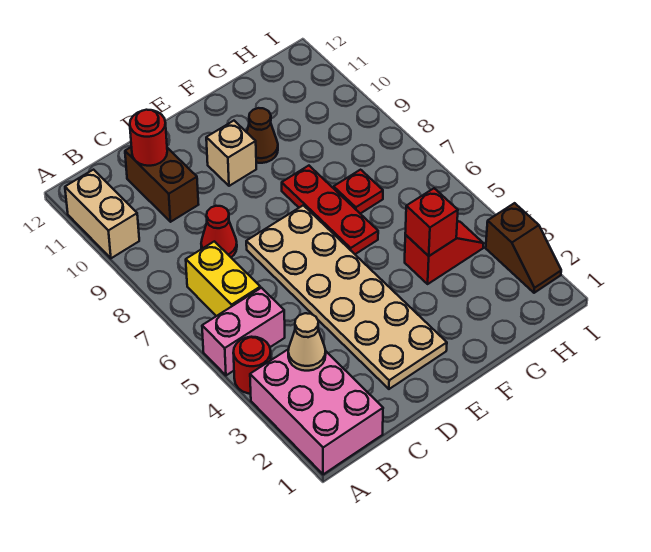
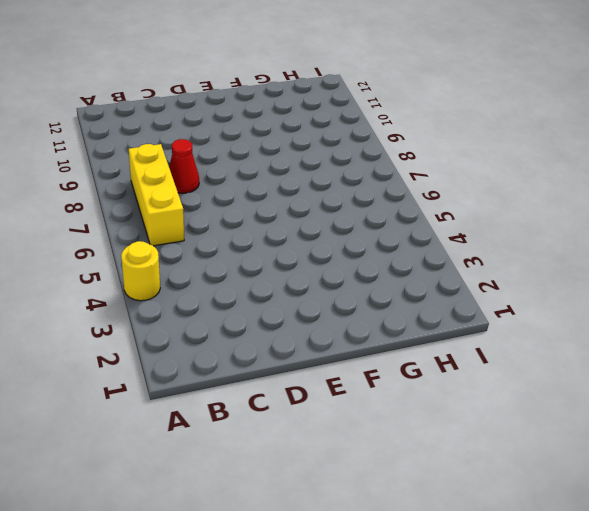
yellow 1x1 round brick [121,241,160,301] -> red 1x1 round brick [233,337,271,394]
yellow 1x3 brick [129,144,184,246] -> yellow 1x2 brick [186,241,260,316]
none -> pink 2x3 brick [250,349,383,474]
none -> pink 1x2 brick [202,288,285,375]
none -> tan 1x2 brick [65,170,139,258]

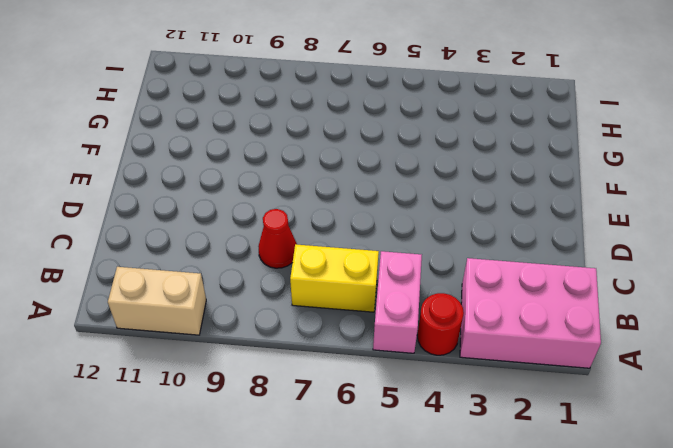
none -> brown 1x2 brick [125,147,199,222]
none -> tan 2x6 plate [246,205,447,389]
none -> tan 1x1 brick [206,121,256,186]

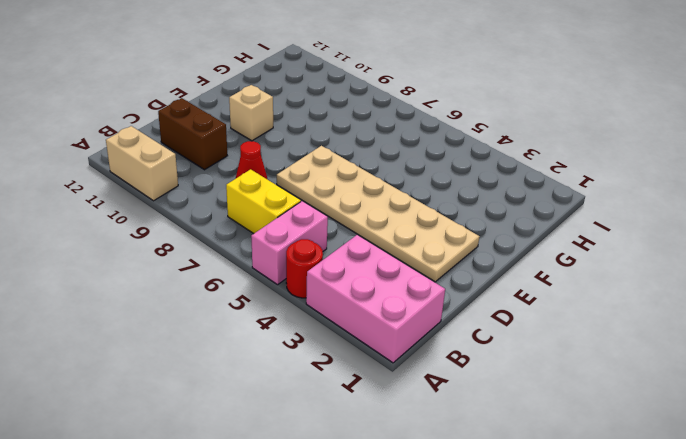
none -> red 1x3 plate [282,166,378,254]
none -> brown 1x1 cone [247,108,278,163]
none -> red 1x2 slope [405,221,484,284]

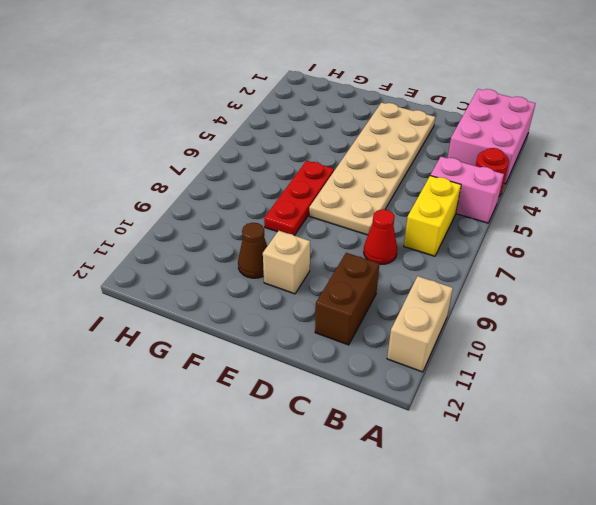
none -> red 1x2 slope [405,221,484,284]
none -> red 1x1 plate [334,170,383,214]
none -> brown 1x2 slope [486,203,561,293]

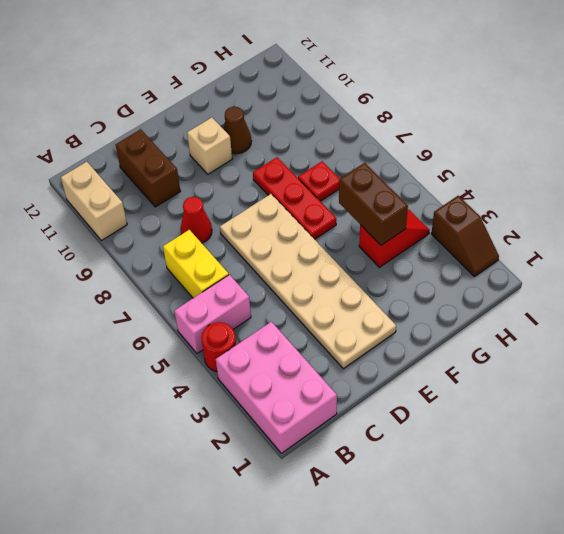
brown 1x2 brick [339,163,408,245] -> red 1x1 brick [405,188,458,256]
none -> tan 1x1 cone [288,313,326,371]
none -> red 1x1 round brick [130,110,167,166]

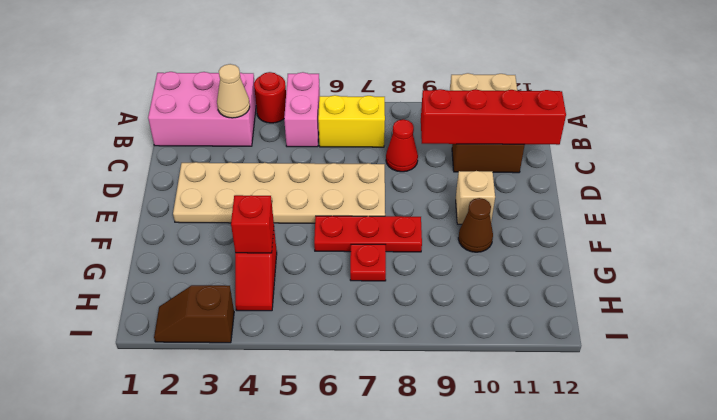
red 1x4 brick [421,89,566,145] -> red 1x1 round brick [130,110,167,166]

